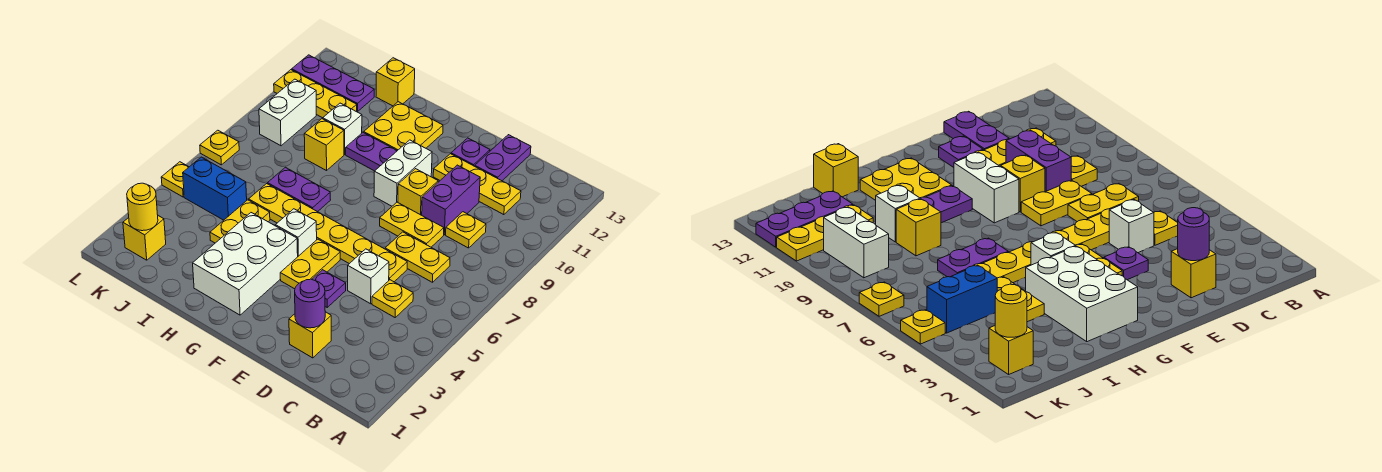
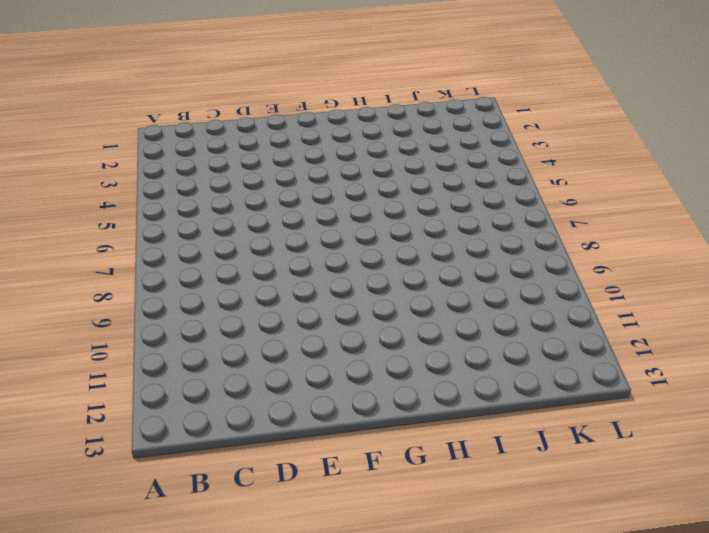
none -> yellow 1x1 plate [372,280,413,317]
none -> yellow 1x2 plate [385,232,450,282]
none -> yellow 1x1 plate [446,212,486,248]
none -> yellow 1x3 plate [433,154,521,215]

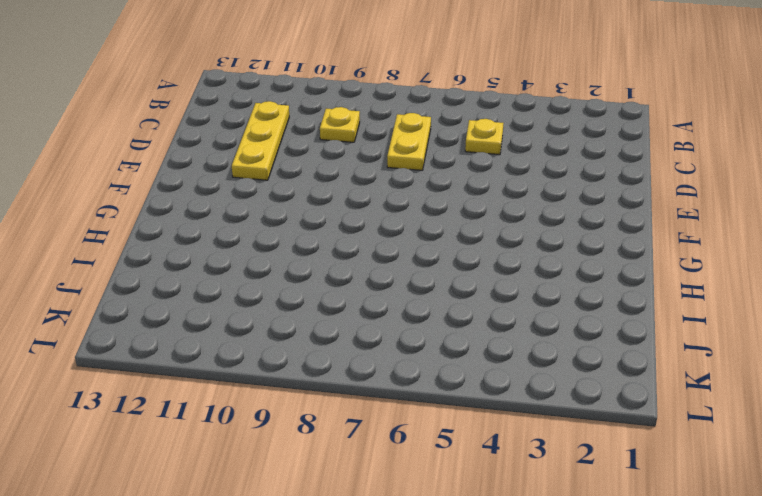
none -> yellow 1x1 brick [289,312,331,358]
none -> white 1x1 brick [348,249,389,304]
none -> yellow 1x6 plate [249,184,407,282]
none -> yellow 1x2 plate [380,202,444,247]

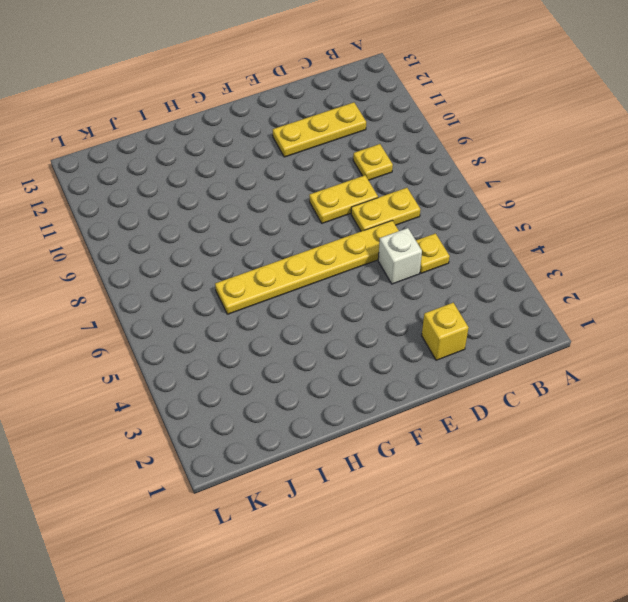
none -> purple 1x2 brick [422,165,480,235]
none -> purple 1x2 plate [475,135,531,181]
none -> purple 1x1 plate [312,270,346,307]
none -> yellow 1x1 brick [398,169,438,215]

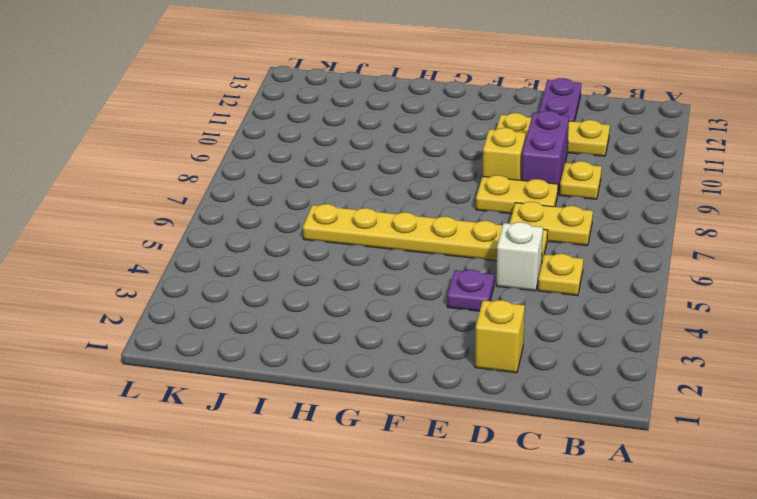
none -> purple 1x1 plate [451,138,490,166]
none -> yellow 1x2 plate [280,239,340,289]
none -> white 1x2 brick [374,140,432,206]
none -> white 2x3 brick [193,213,298,315]

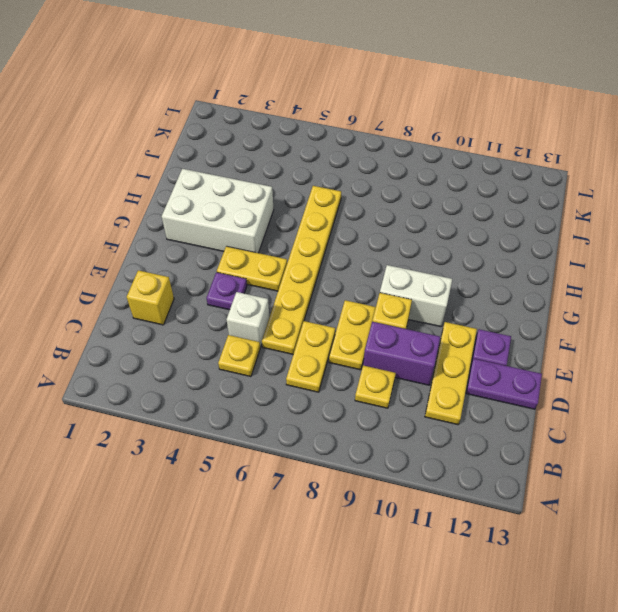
none -> white 1x1 brick [276,209,317,256]
none -> purple 1x2 plate [346,132,397,171]
none -> yellow 2x2 plate [364,102,443,151]
none -> purple 1x2 plate [268,167,330,212]

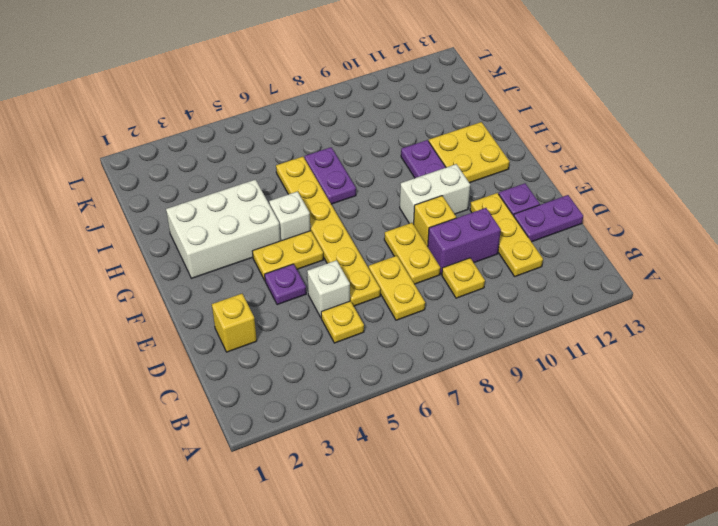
none -> yellow 1x2 plate [210,200,270,243]
none -> yellow 1x1 brick [304,119,344,171]
none -> white 1x1 brick [323,103,362,155]
none -> yellow 1x1 brick [376,58,415,106]

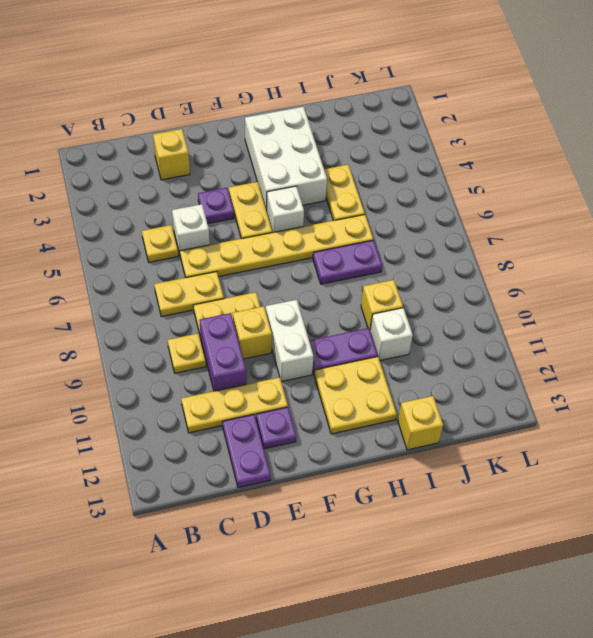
none -> blue 1x2 brick [183,157,247,220]
none -> yellow 1x3 plate [274,70,357,118]
none -> purple 1x3 plate [292,55,374,112]
none -> yellow 1x1 brick [123,216,166,260]

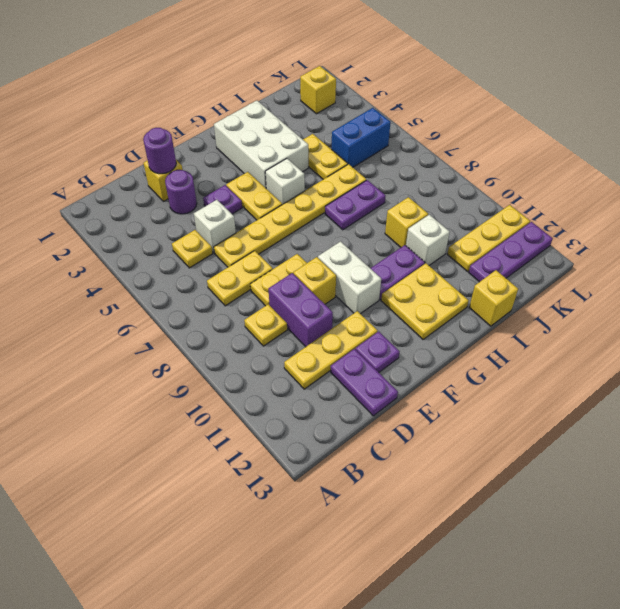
purple 1x1 round brick [165,170,197,214] -> none
none -> white 1x2 brick [259,79,316,146]
none -> yellow 1x1 plate [161,162,189,197]
none -> yellow 1x1 plate [200,130,239,165]
none -> yellow 1x1 round brick [127,183,158,231]

